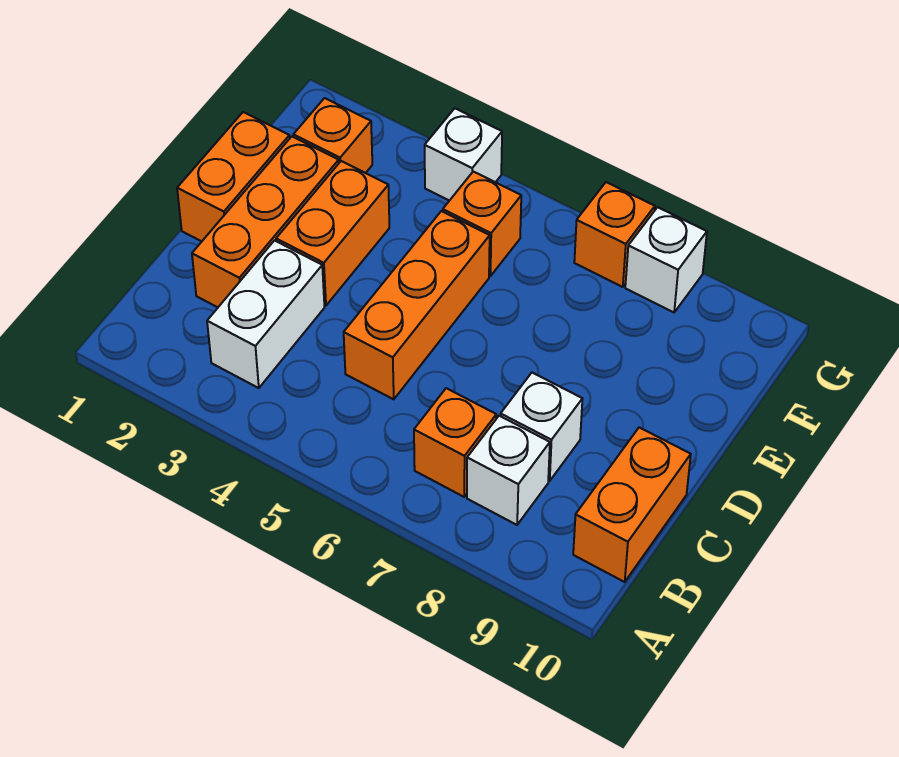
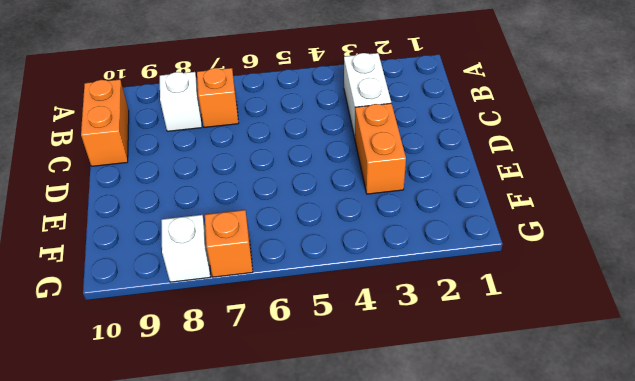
none -> orange 1x3 brick [192,137,339,307]
none -> orange 1x3 brick [344,211,490,399]
none -> white 1x1 brick [501,373,582,481]

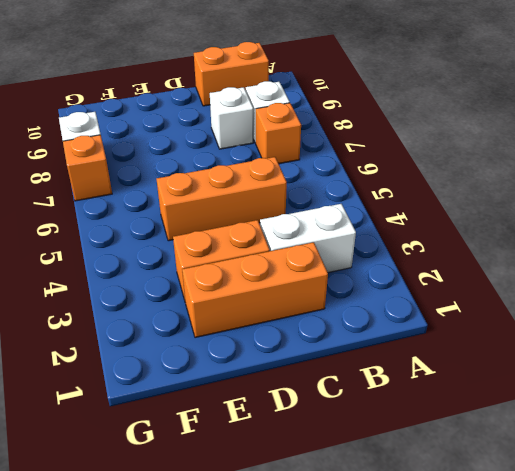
none -> orange 1x2 brick [177,112,290,241]
none -> orange 1x1 brick [293,98,372,173]
none -> orange 1x1 brick [443,172,521,276]

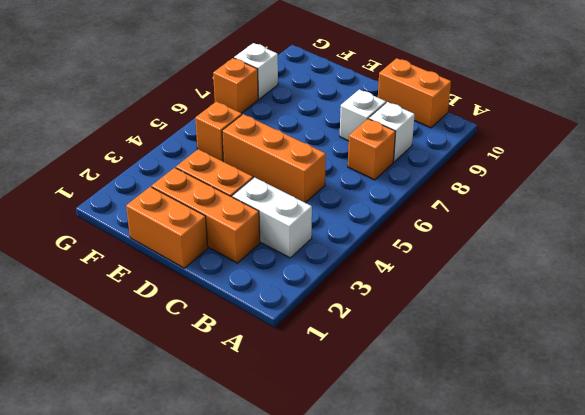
none -> orange 1x1 brick [293,98,372,173]
none -> white 1x1 brick [425,108,502,201]

